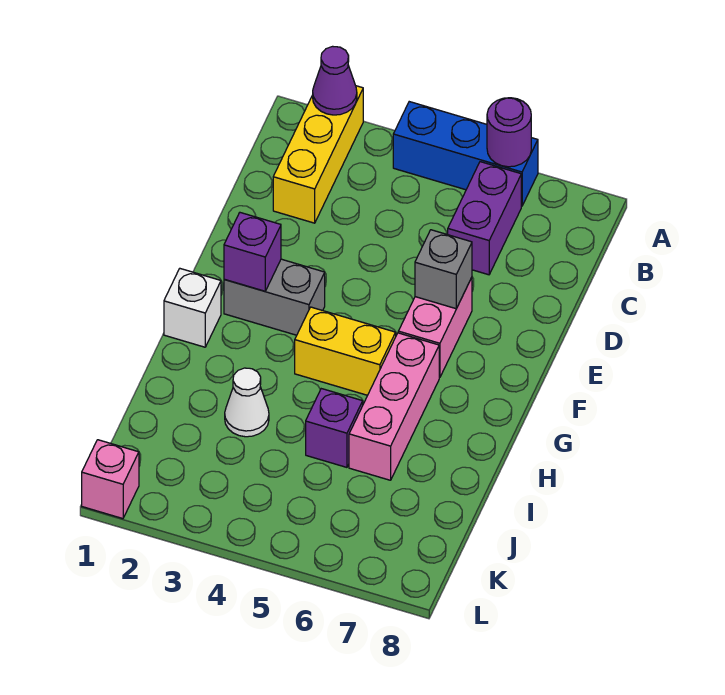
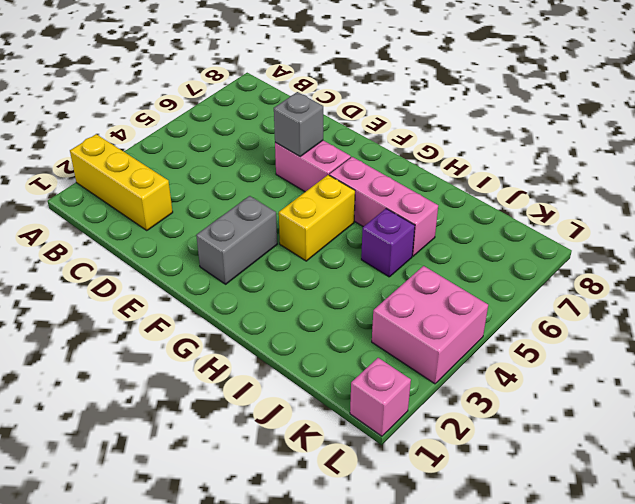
pink 2x2 brick [372,266,488,384] -> none
none -> blue 1x3 brick [393,102,538,206]
none -> purple 1x2 brick [448,162,521,275]
none -> white 1x1 brick [164,269,221,347]

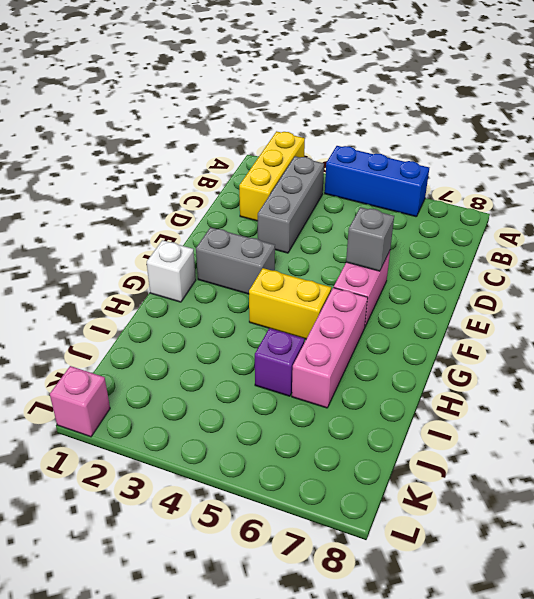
grey 1x3 brick [258,156,324,253] -> none
none -> purple 1x2 brick [448,162,521,275]
none -> white 1x1 cone [225,368,269,437]
none -> purple 1x1 cone [313,46,357,115]

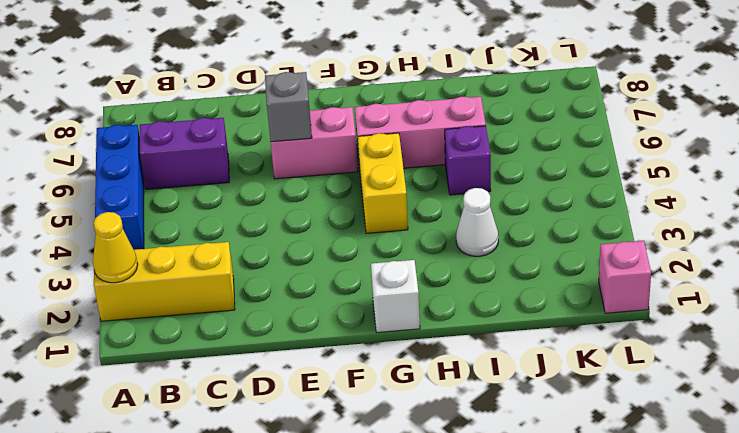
yellow 1x1 cone [93,212,138,283] -> purple 1x1 cone [313,46,357,115]
none -> grey 1x2 brick [224,259,325,335]
none -> purple 1x1 round brick [487,98,531,167]
none -> purple 1x1 brick [224,213,281,291]

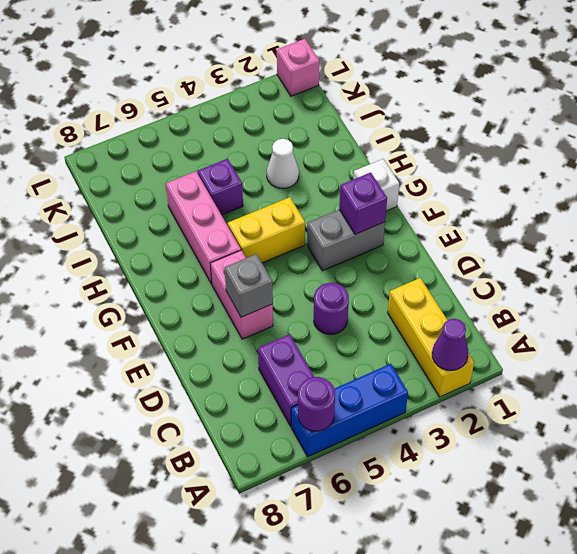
purple 1x1 round brick [314,283,349,334] -> none

